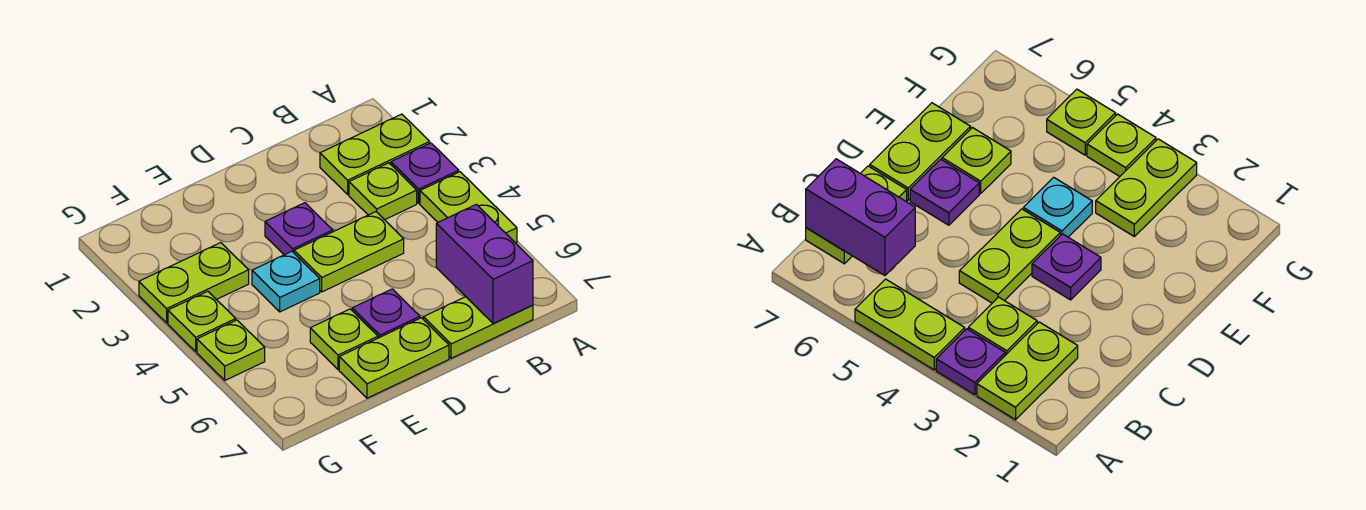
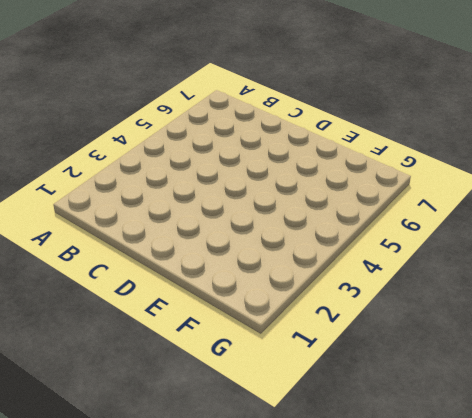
none -> lime 1x2 plate [320,114,430,194]
none -> purple 1x1 plate [391,143,459,203]
none -> lime 1x2 plate [420,172,517,243]

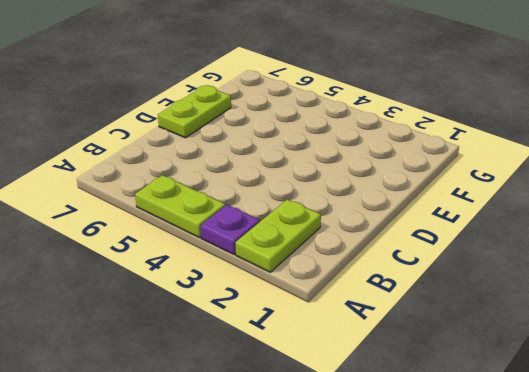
none -> lime 1x1 plate [349,163,417,220]
none -> lime 1x2 plate [423,297,533,358]
none -> lime 1x2 plate [294,212,404,292]

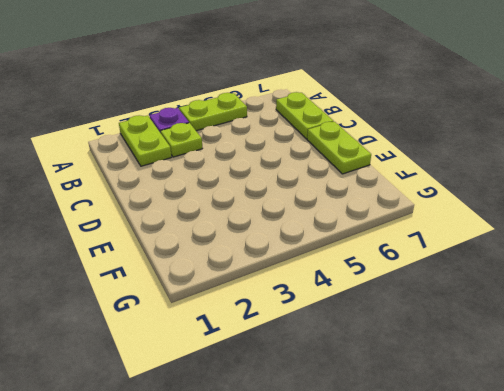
none -> lime 1x2 plate [294,212,404,292]
none -> purple 1x1 plate [265,203,333,255]
none -> purple 1x1 plate [352,289,420,338]

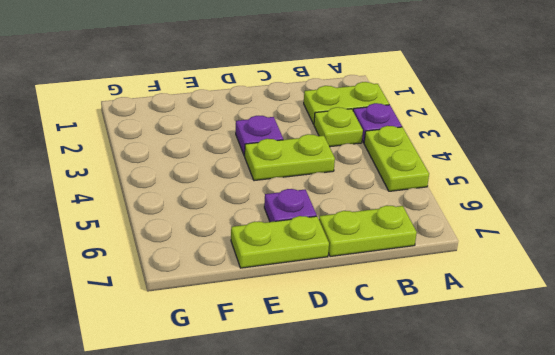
none -> cyan 1x1 plate [252,252,320,312]
none -> lime 1x1 plate [310,309,378,369]
none -> lime 1x2 plate [139,243,249,323]

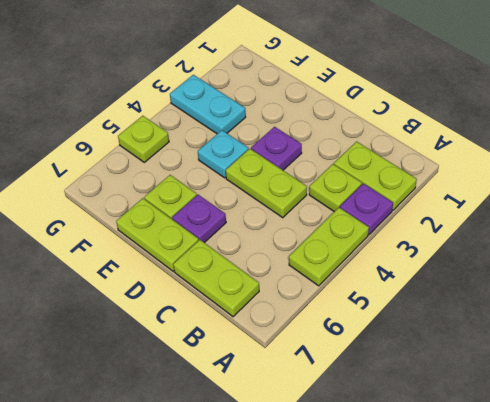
cyan 1x2 plate [170,75,246,134] -> lime 1x2 plate [139,243,249,323]
none -> lime 1x1 plate [168,291,236,352]
none -> purple 1x2 brick [436,204,533,324]

